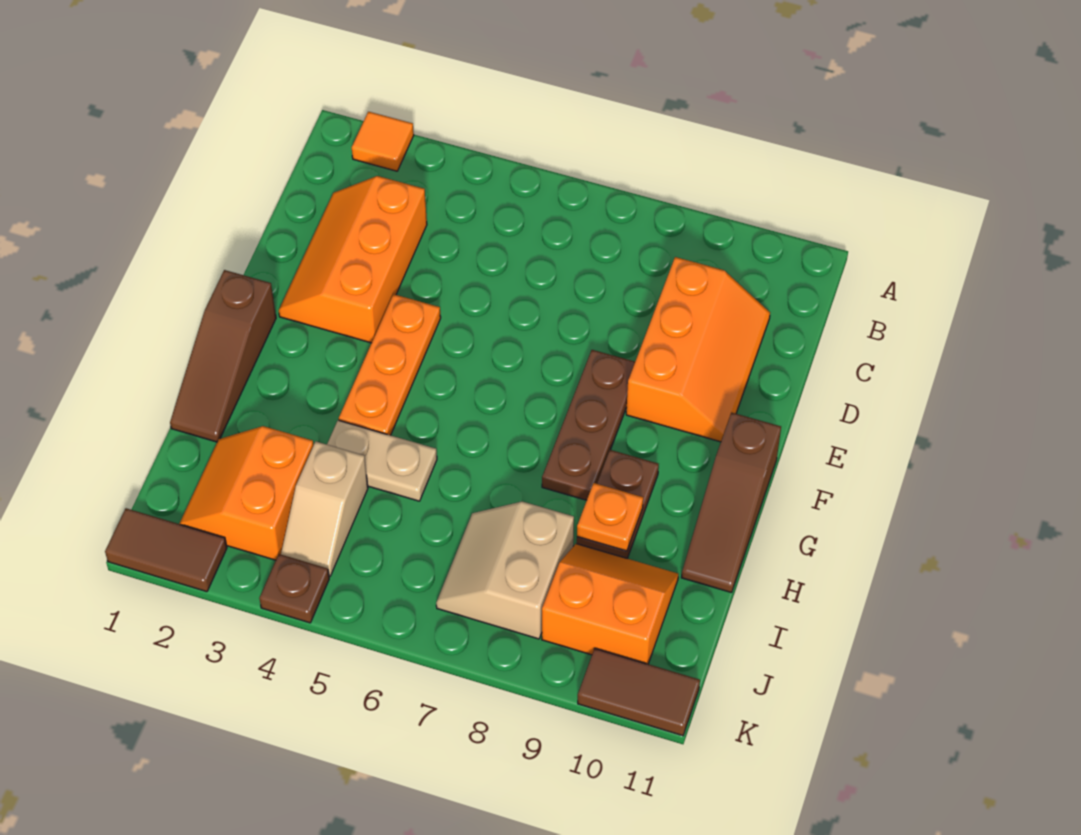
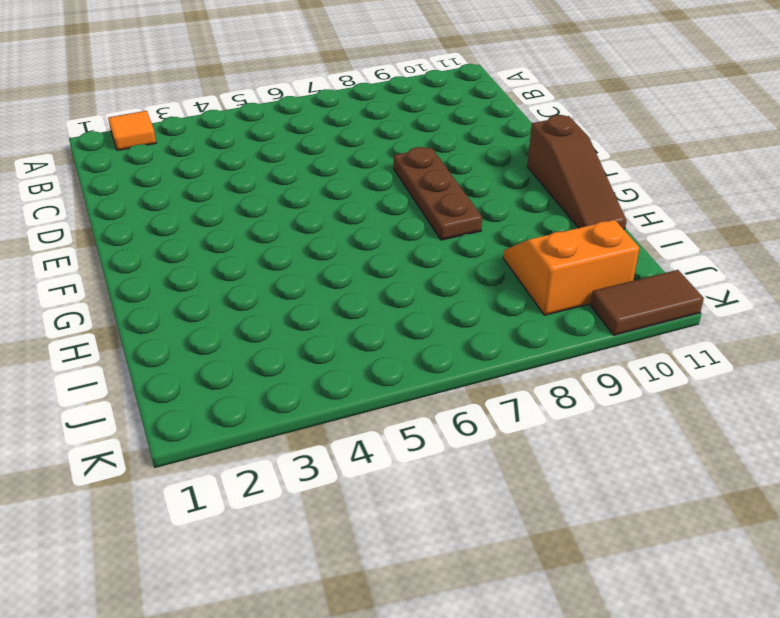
none -> orange 2x3 slope [279,176,427,343]
none -> orange 2x3 slope [626,257,770,442]
none -> orange 1x3 plate [339,294,441,435]

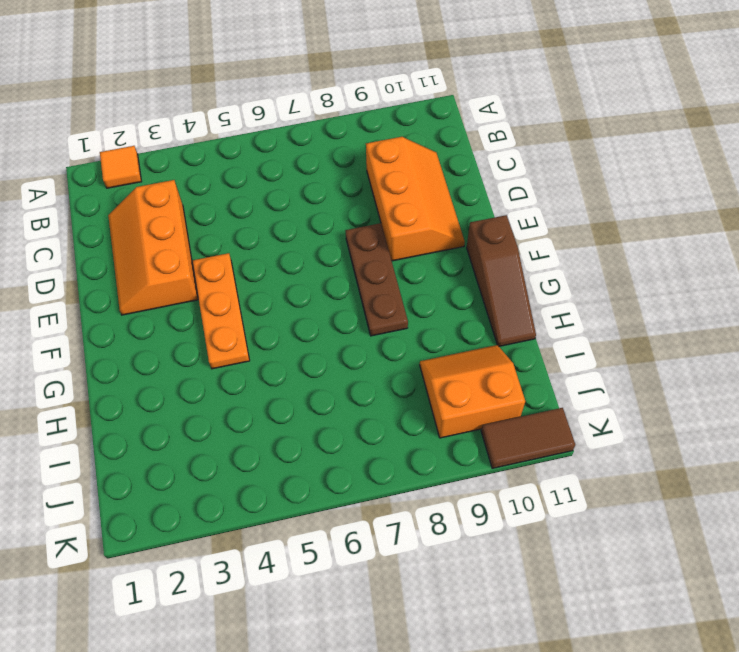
none -> brown 1x3 slope [170,270,276,442]
none -> brown 1x2 plate [577,450,659,559]
none -> tan 1x2 plate [327,420,437,501]

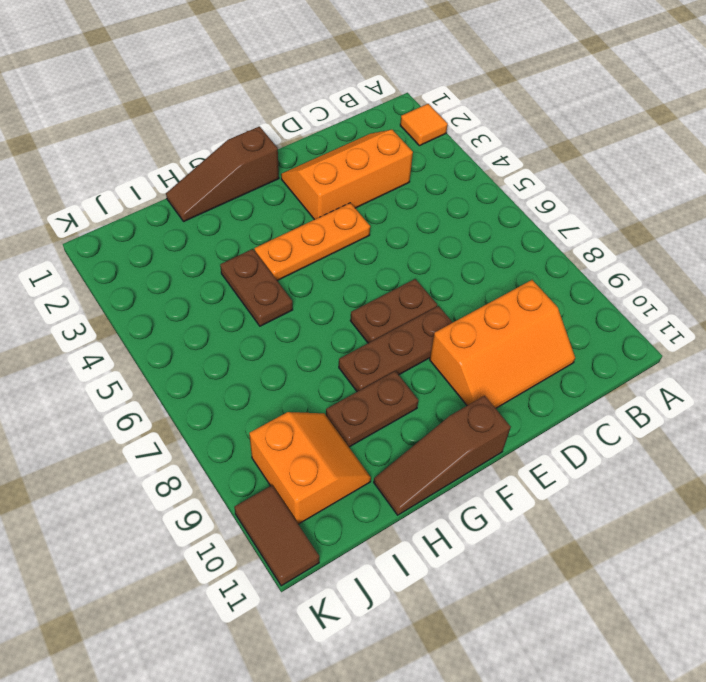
brown 1x2 plate [350,279,437,343] -> none
brown 1x2 plate [220,249,293,326] -> tan 1x2 plate [327,420,437,501]
none -> orange 2x2 slope [179,426,314,560]
none -> tan 1x2 slope [281,441,368,576]
none -> tan 2x2 slope [436,501,574,639]

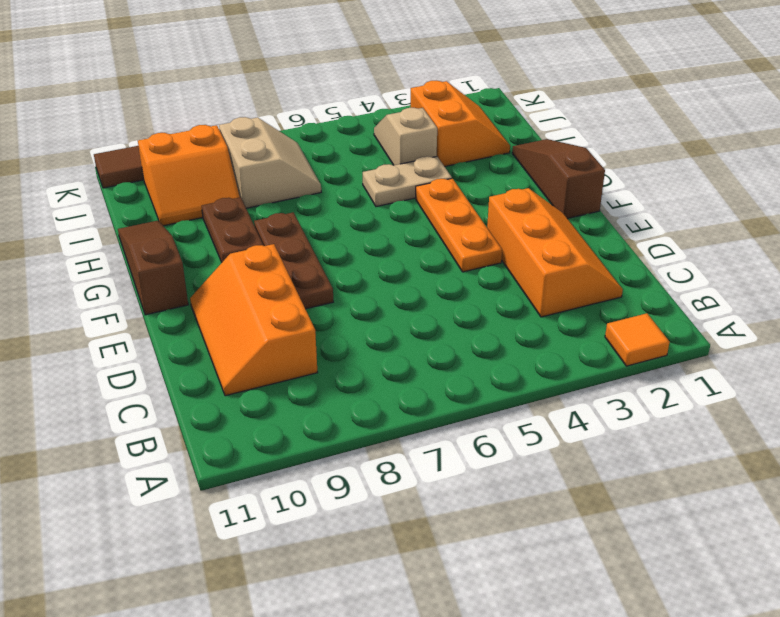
none -> brown 1x2 tile [105,508,227,592]
none -> brown 1x1 plate [259,554,329,623]
none -> orange 1x1 plate [577,483,643,551]

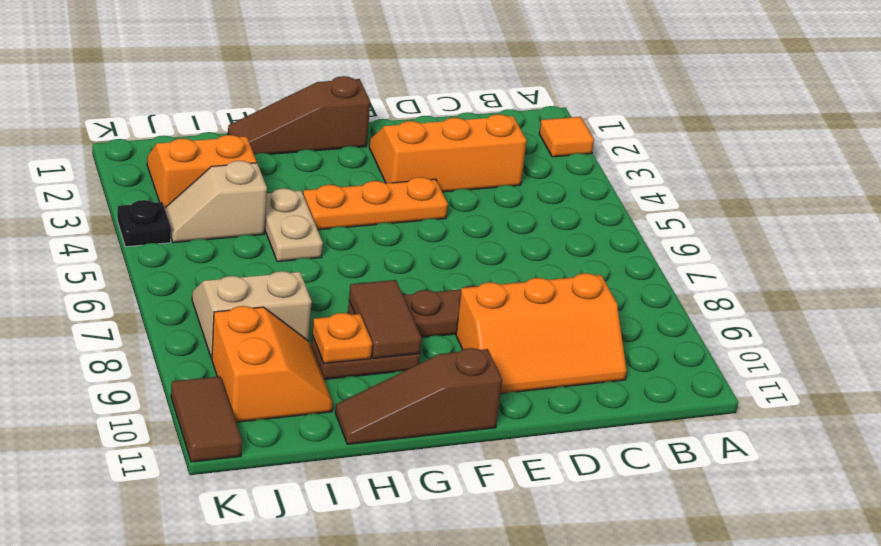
brown 1x2 tile [349,280,422,358] -> brown 1x2 tile moved to [105,508,227,592]
black 1x1 plate [117,200,171,247] -> brown 1x1 plate [259,554,329,623]

